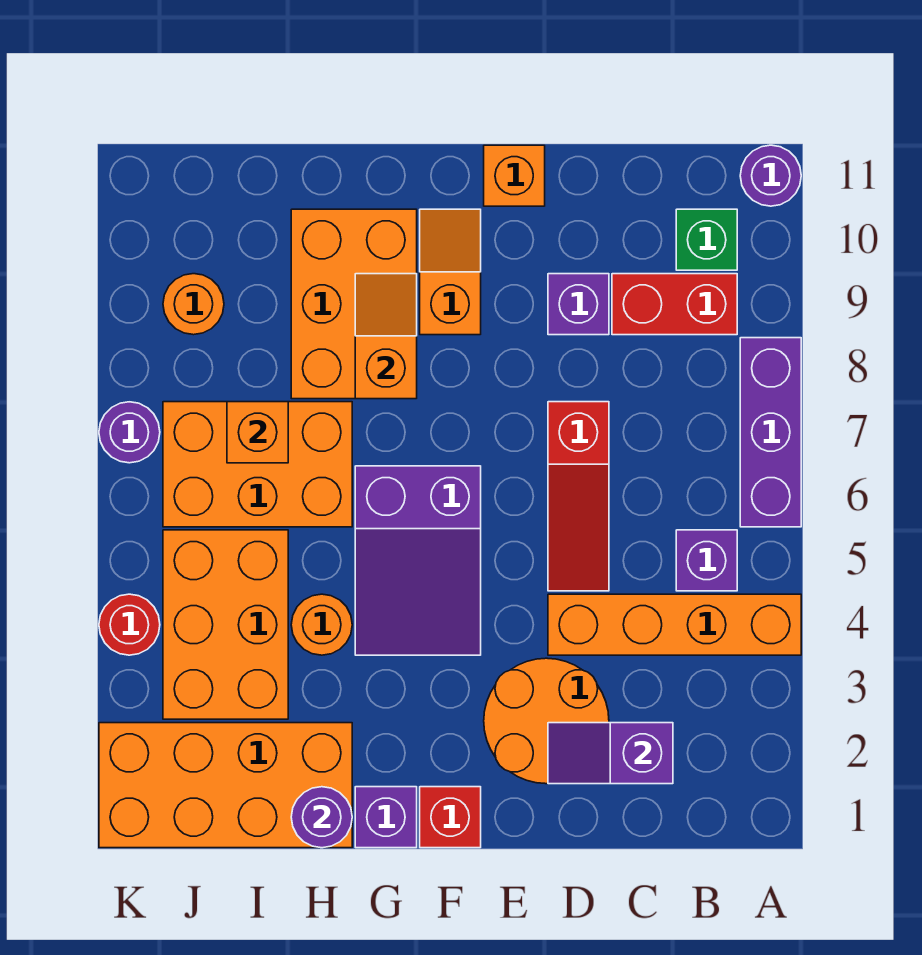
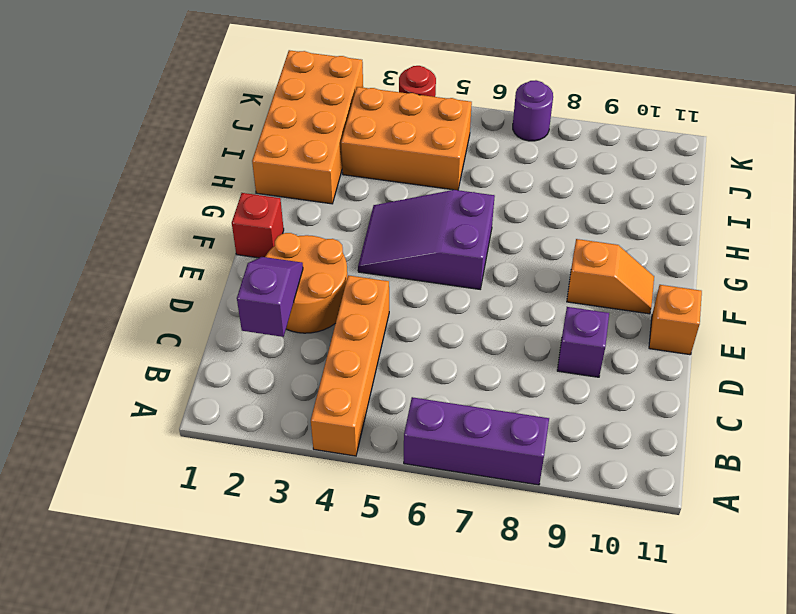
none -> purple 1x1 round brick [740,145,801,206]
none -> purple 1x1 brick [676,530,737,591]
none -> red 1x2 brick [612,274,737,335]

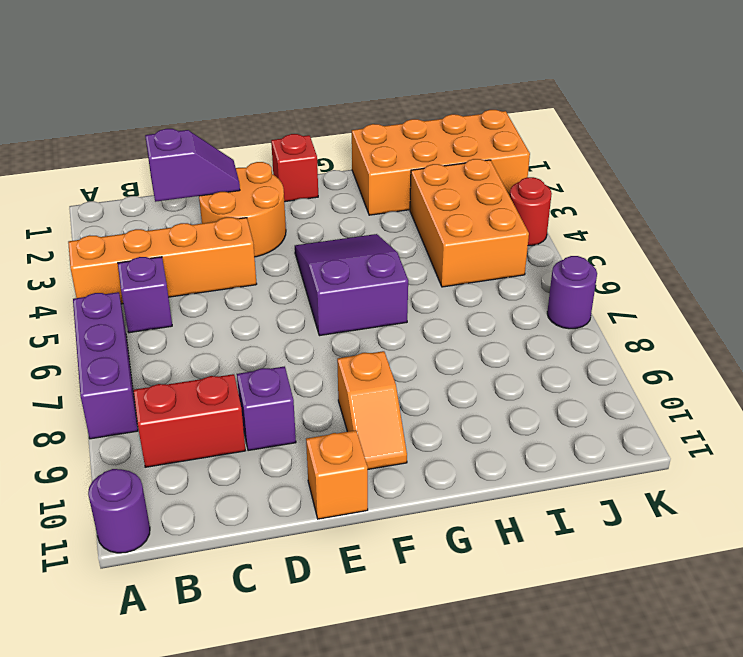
none -> green 1x1 brick [676,209,737,270]
none -> red 1x3 slope [548,402,609,591]
none -> purple 1x1 brick [355,787,417,848]

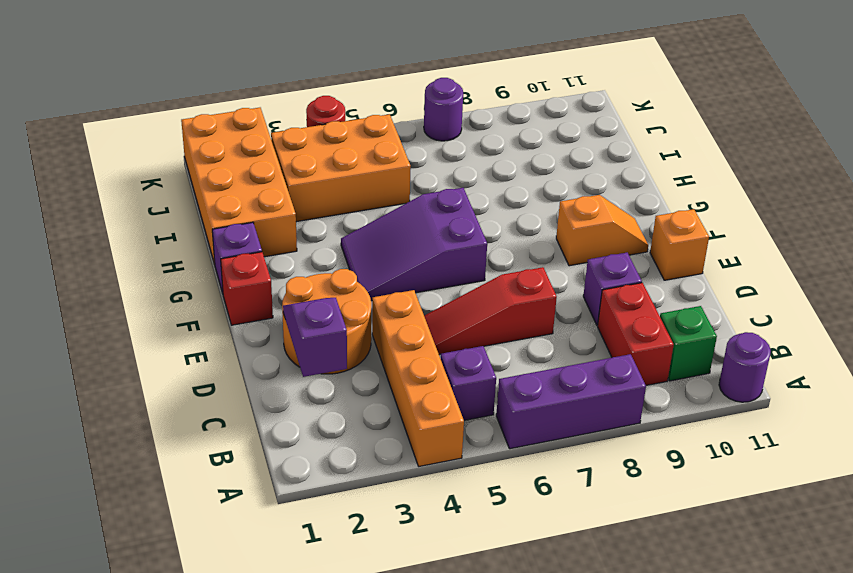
none -> orange 2x3 brick [291,209,417,399]
none -> orange 1x1 round brick [291,594,352,655]
none -> orange 2x3 brick [163,402,352,527]

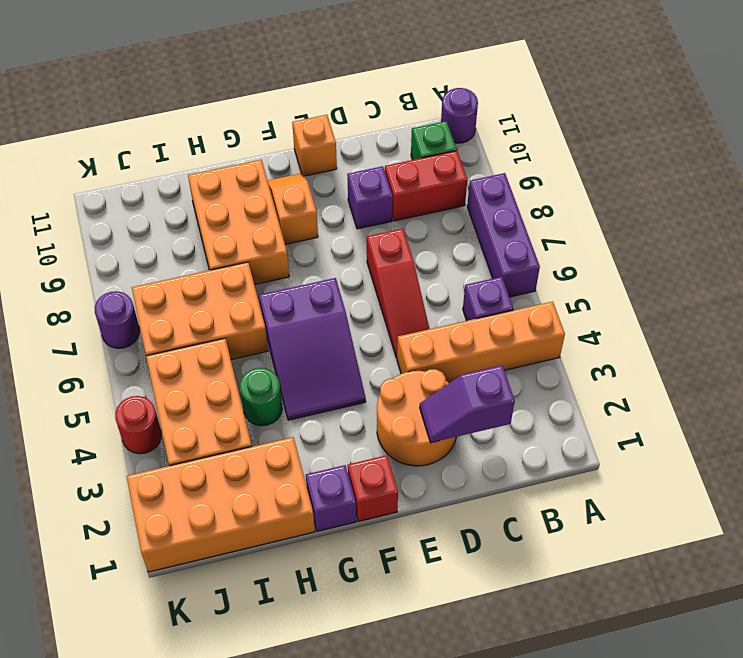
green 1x1 round brick [240,368,282,426] -> orange 1x1 round brick [291,594,352,655]
none -> orange 1x1 round brick [163,274,224,335]
none -> orange 1x2 slope [355,274,417,399]
none -> purple 1x1 round brick [291,787,352,848]

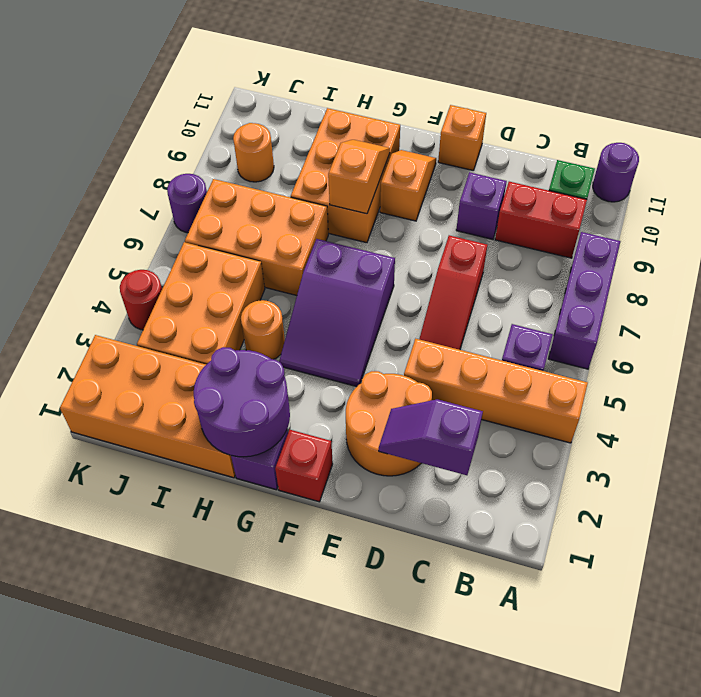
purple 2x2 round brick [194,347,290,457] -> purple 1x1 round brick [291,787,352,848]
none -> orange 1x1 brick [227,402,288,463]

